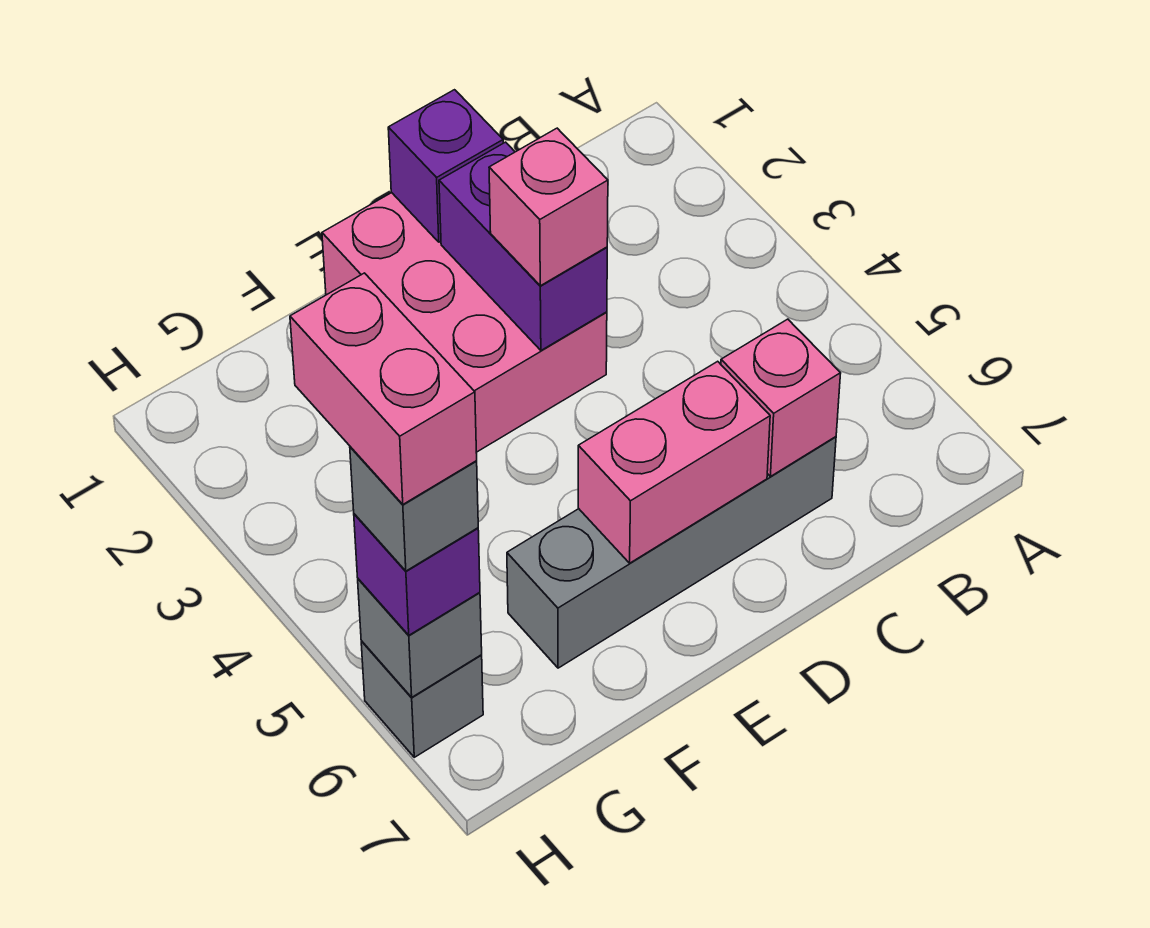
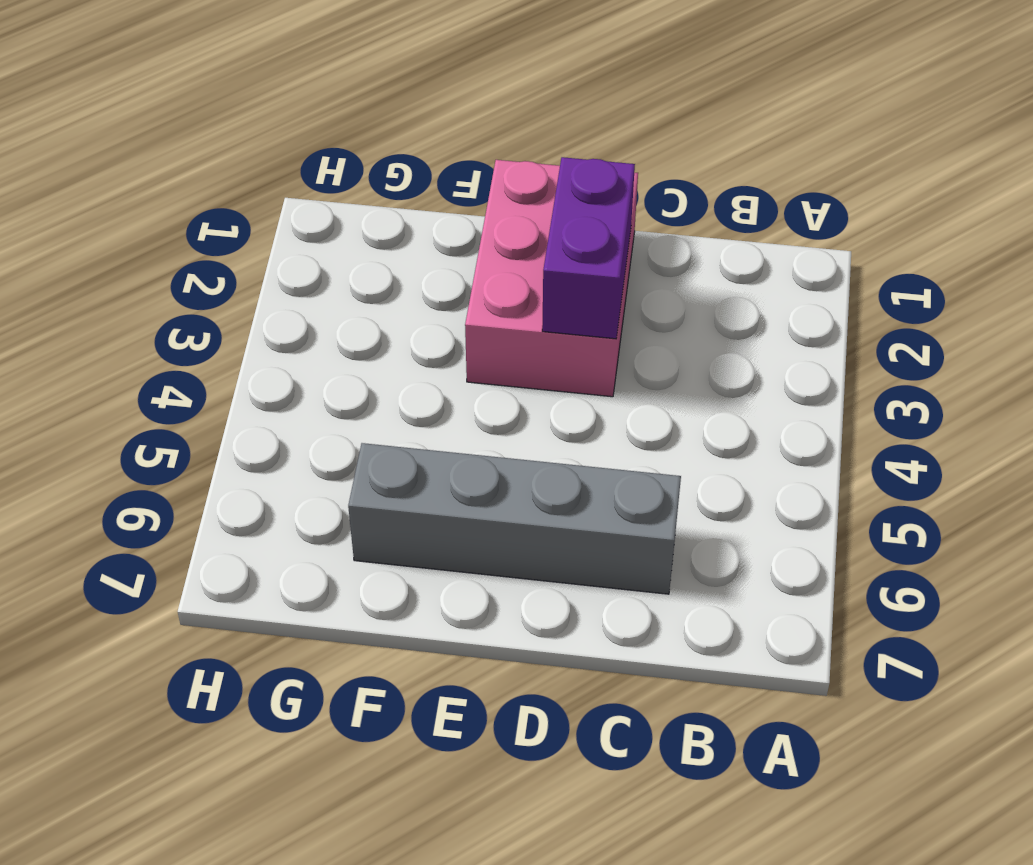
none -> grey 1x1 brick [361,641,483,757]
none -> pink 1x1 brick [721,319,841,477]
none -> purple 1x1 brick [388,90,503,242]

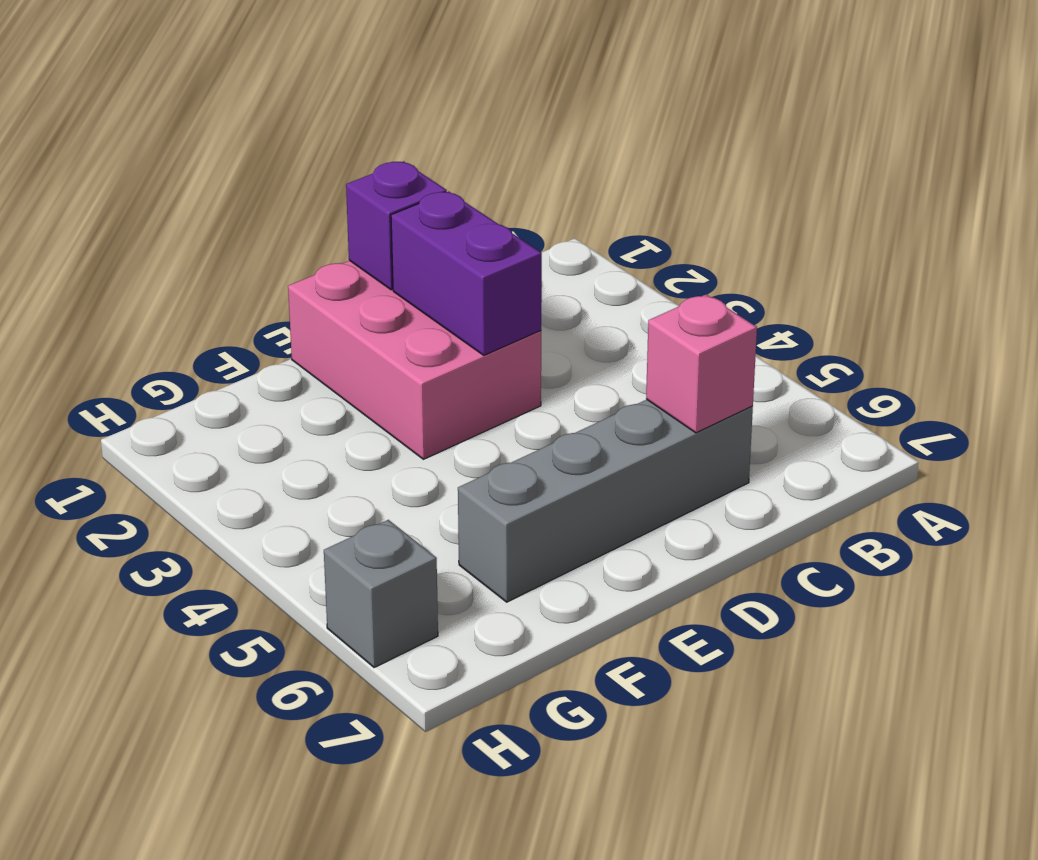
none -> pink 1x2 brick [578,361,770,563]
none -> grey 1x1 brick [358,579,482,697]
none -> pink 1x1 brick [489,128,608,286]

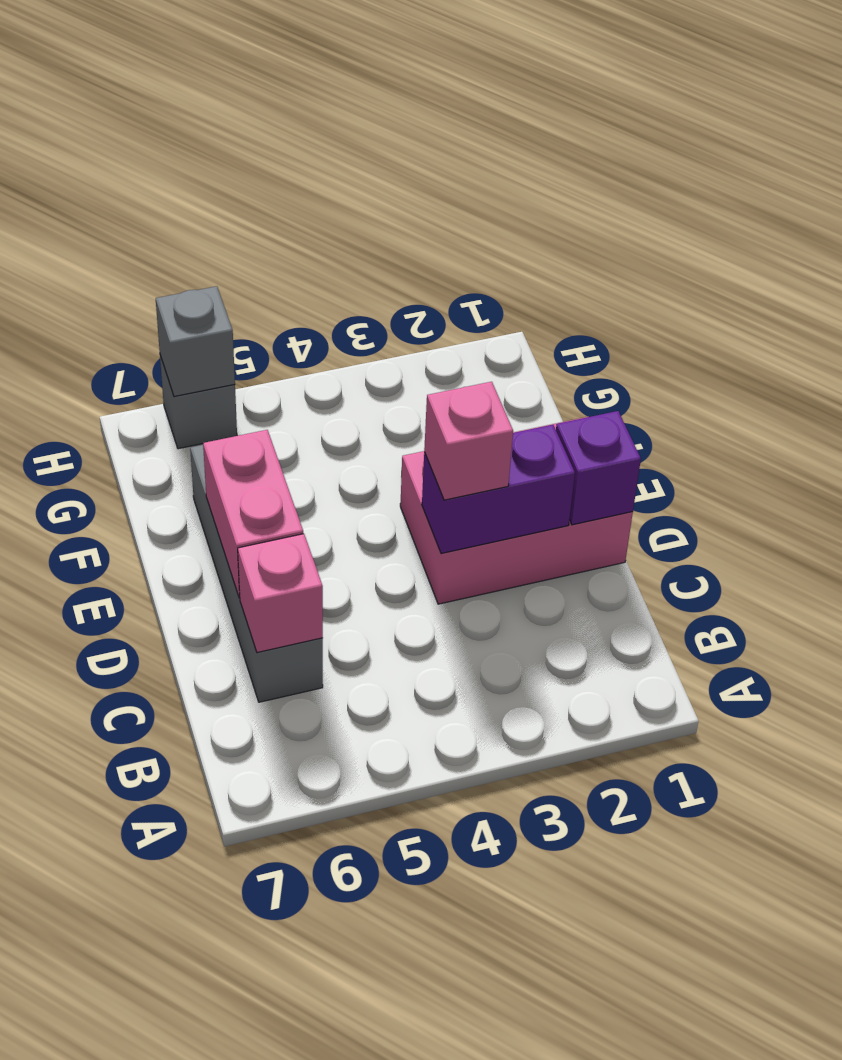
none -> purple 1x1 brick [354,514,480,635]
none -> grey 1x1 brick [350,447,478,571]
none -> pink 1x2 brick [290,273,477,504]

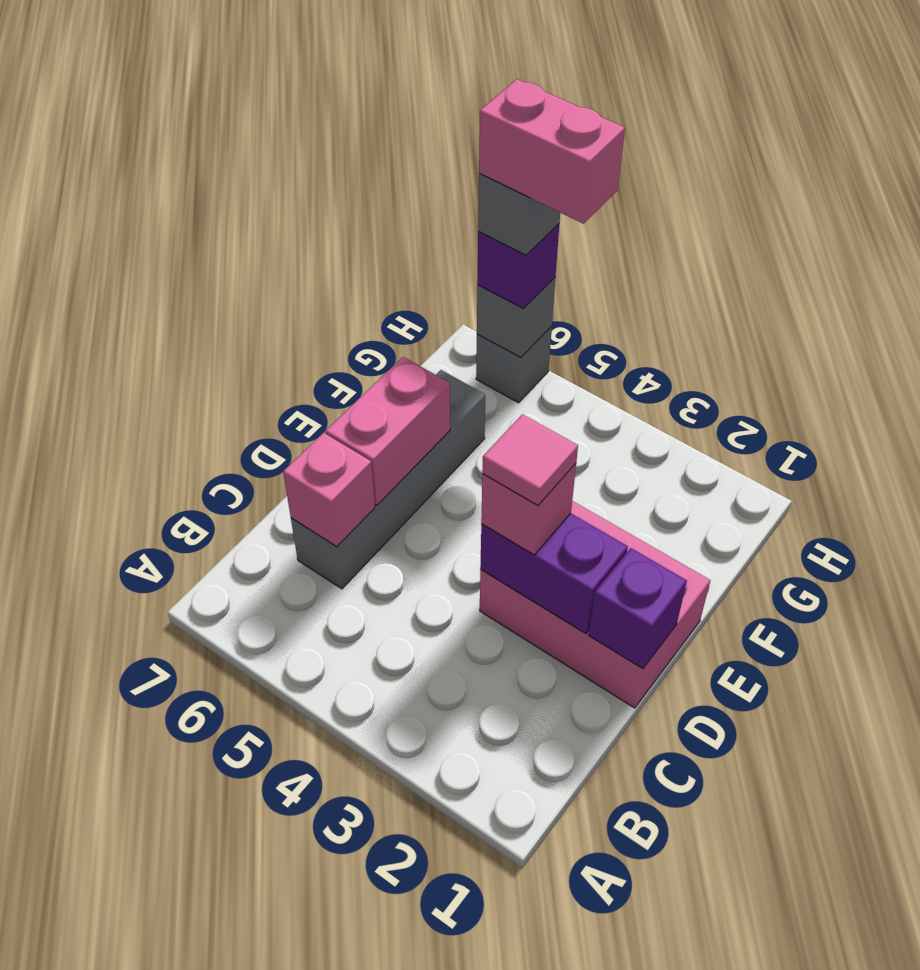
pink 1x1 tile [482,414,578,505] -> none

